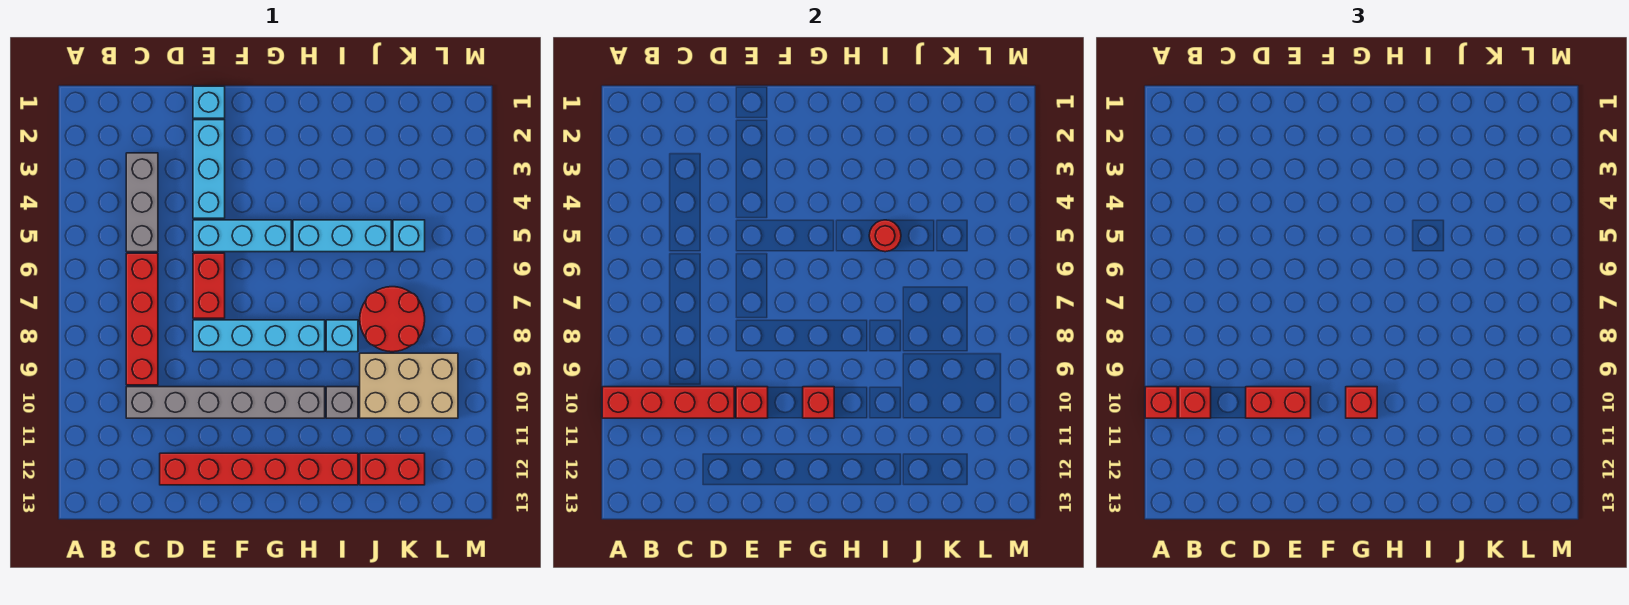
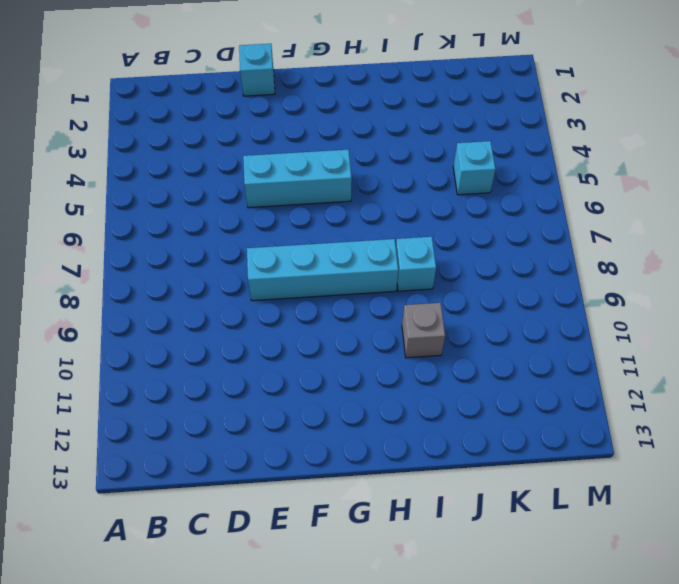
none -> grey 1x3 brick [126,153,158,252]
none -> red 1x4 brick [126,253,158,385]
none -> grey 1x6 brick [126,387,325,418]

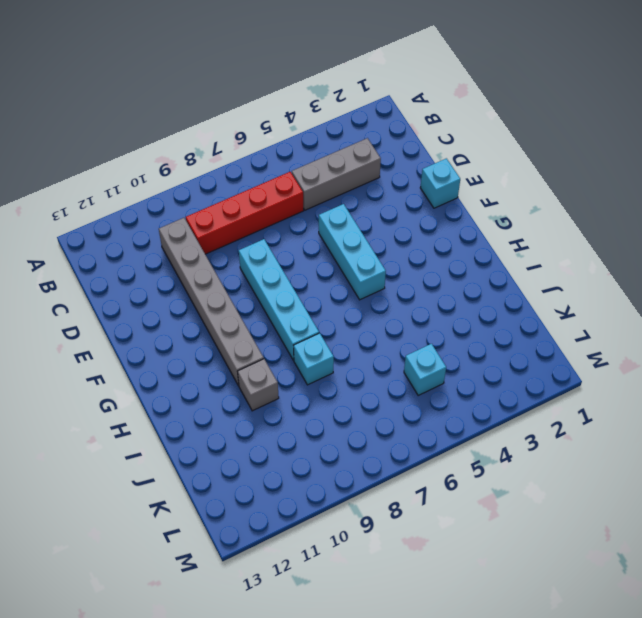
none -> red 1x6 brick [160,453,358,485]
none -> cyan 1x3 brick [193,120,225,218]
none -> red 1x2 brick [193,253,225,318]

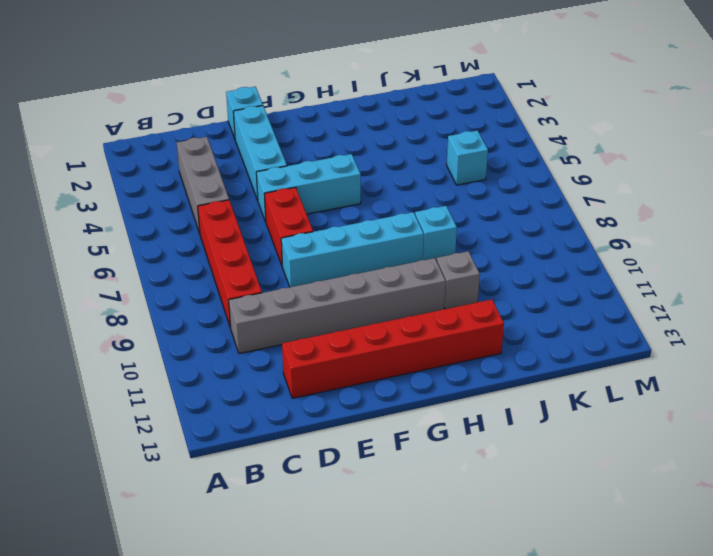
none -> cyan 1x3 brick [293,220,391,252]
none -> red 2x2 round brick [360,287,425,352]
none -> tan 2x3 brick [360,353,458,418]

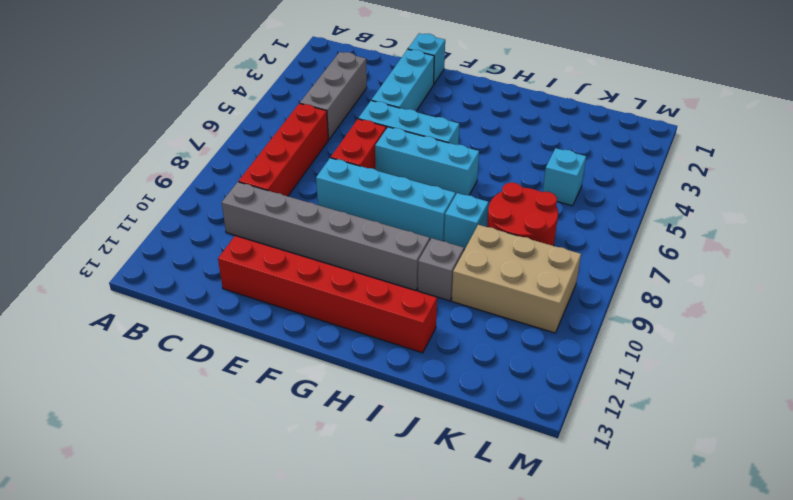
cyan 1x3 brick [375,127,479,195] -> cyan 1x3 brick moved to [293,220,391,252]
none -> red 1x2 brick [360,453,425,485]
none -> red 1x4 brick [602,387,734,418]
none -> red 1x1 brick [736,387,768,418]

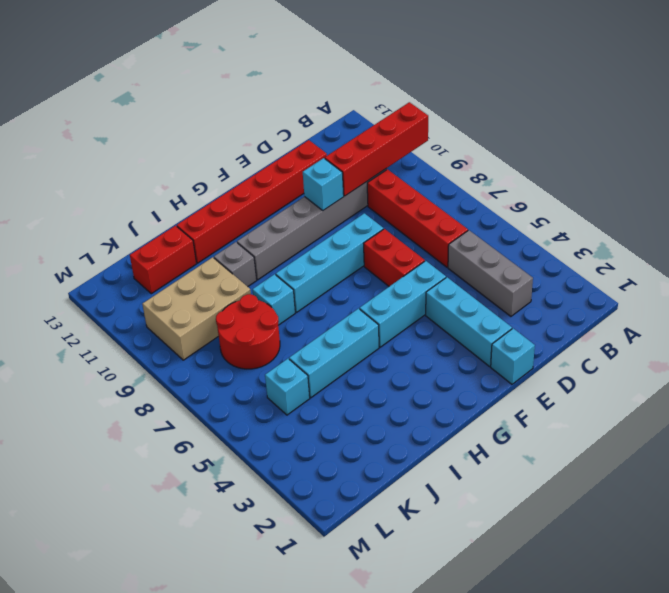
cyan 1x1 brick [303,158,344,210] -> red 1x1 brick [736,387,768,418]
none -> red 1x1 brick [803,387,834,418]
none -> red 1x1 round brick [869,220,901,252]
none -> red 1x1 brick [1145,387,1177,418]

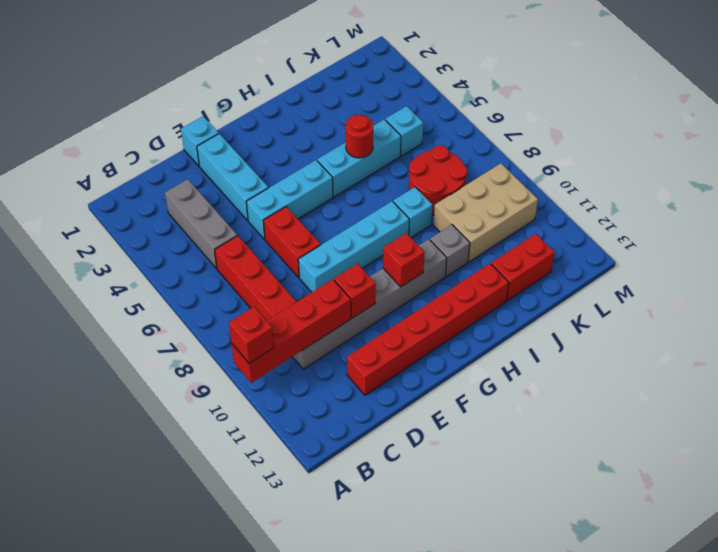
none -> red 1x1 brick [1179,387,1211,418]
none -> red 1x2 brick [1246,387,1311,418]
none -> red 1x1 brick [1346,387,1377,418]

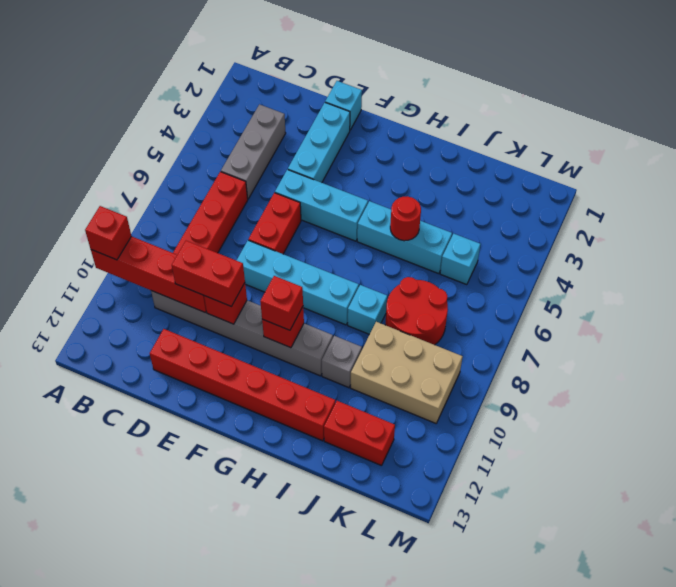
none -> red 1x1 brick [1179,387,1211,418]

